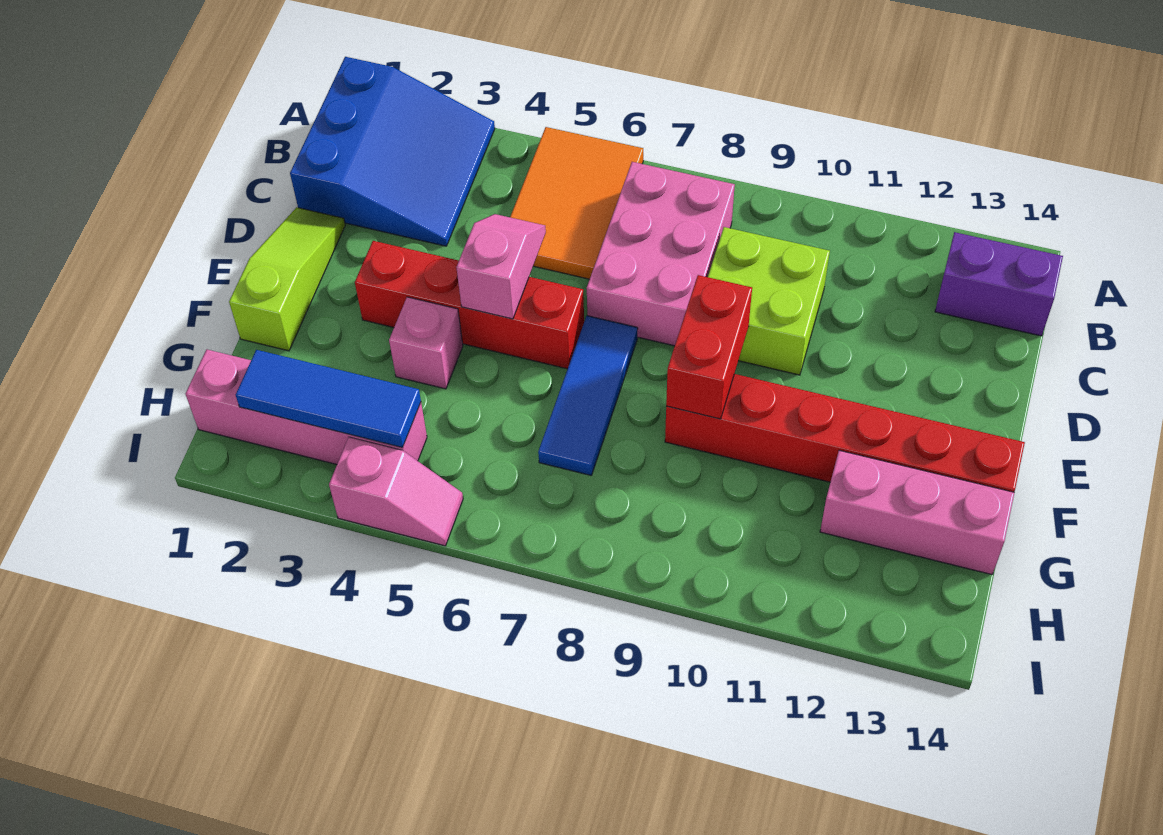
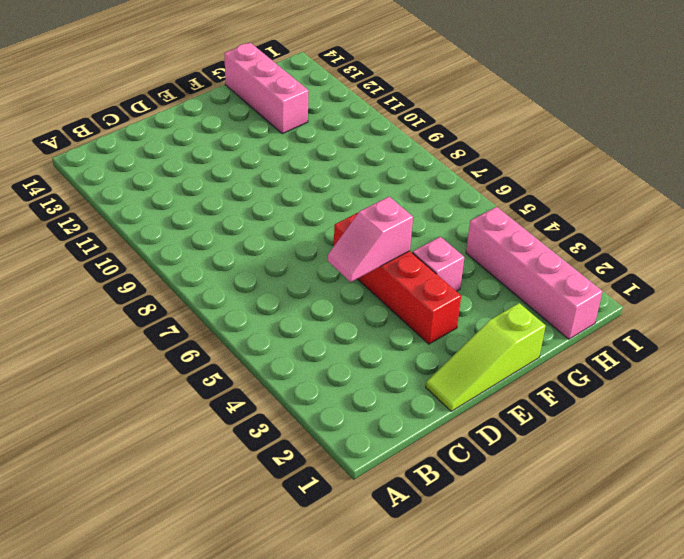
none -> blue 3x3 slope [290,57,495,246]
none -> orange 2x3 tile [510,127,643,279]
none -> pink 2x3 brick [587,162,735,346]

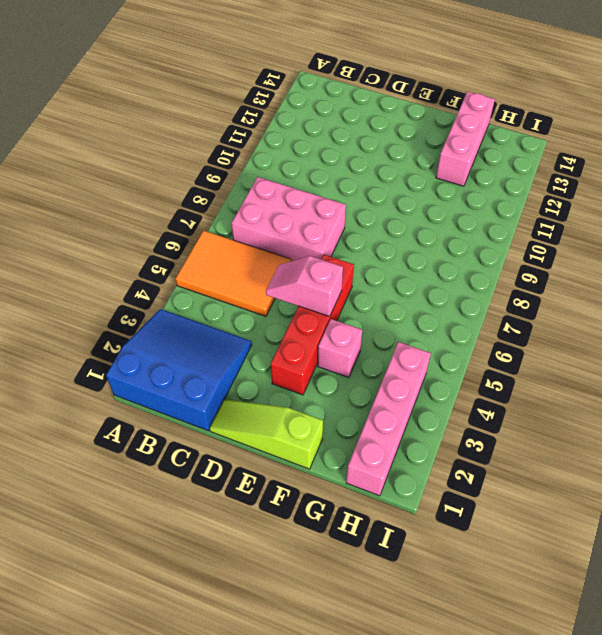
none -> purple 1x2 brick [935,232,1063,336]
none -> lime 2x2 brick [708,227,830,375]
none -> blue 1x3 tile [538,316,638,475]

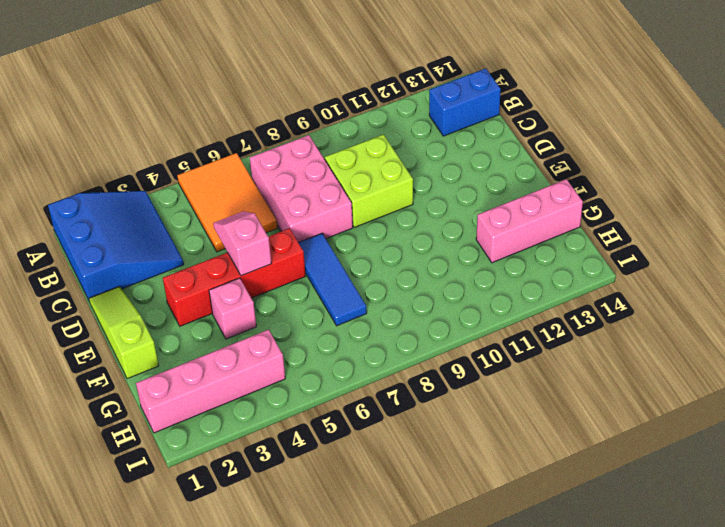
blue 1x2 brick [429,68,501,136] -> purple 1x2 brick [935,232,1063,336]
none -> red 1x6 brick [665,374,1025,492]
none -> pink 1x2 slope [329,437,463,546]
none -> red 1x2 brick [666,275,752,419]

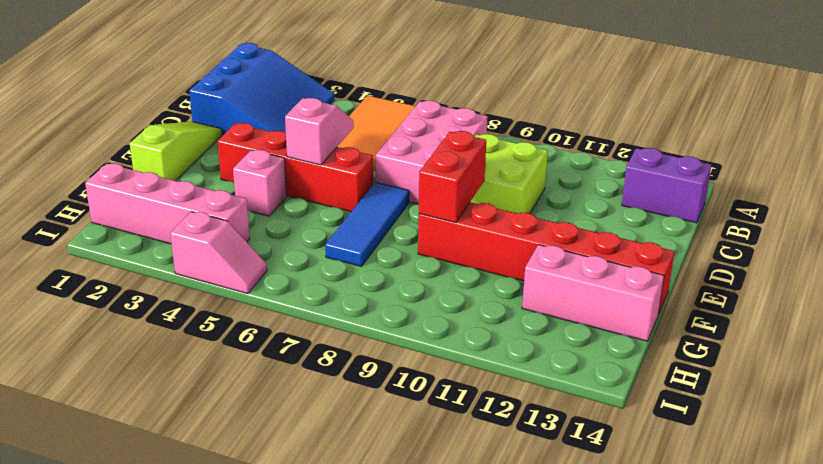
none -> blue 1x3 tile [236,350,421,447]

